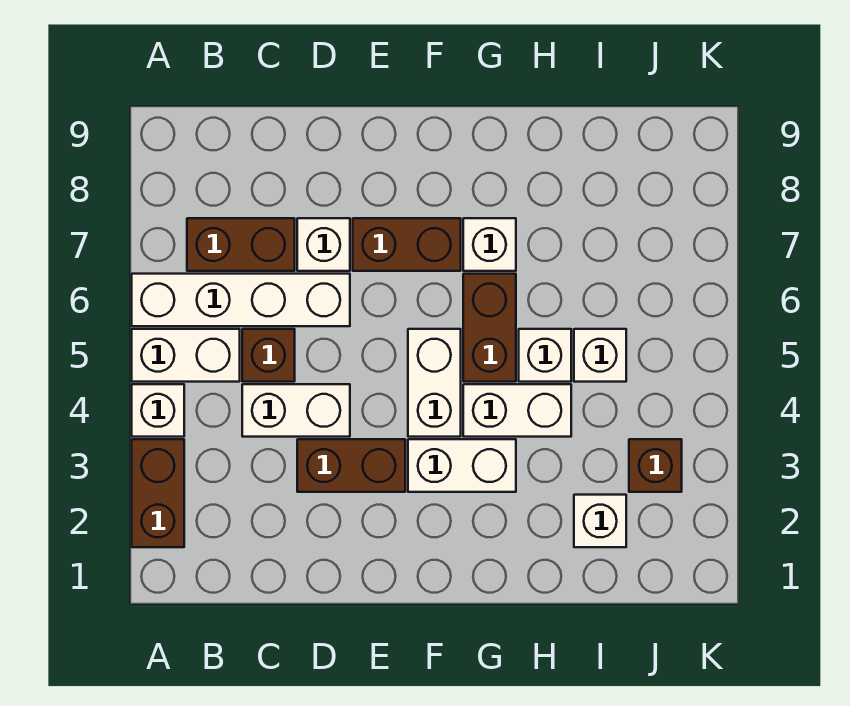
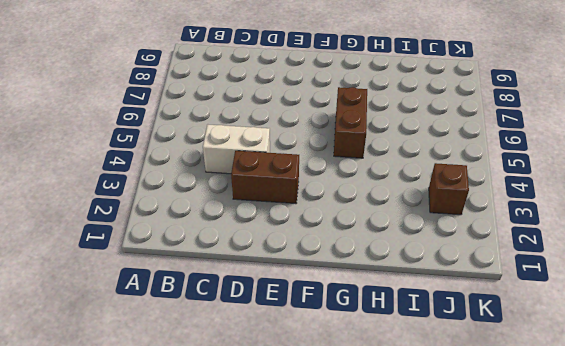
none -> brown 1x2 brick [132,439,184,547]
none -> white 1x1 brick [132,384,184,437]
none -> white 1x2 brick [132,329,240,382]

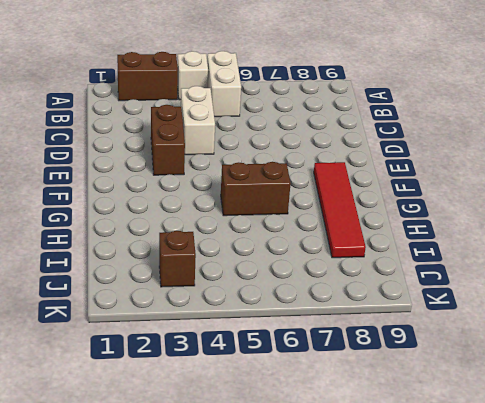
red 1x4 tile [314,162,366,258] -> none
none -> white 1x4 brick [132,274,350,326]
none -> brown 1x2 brick [187,218,295,271]
none -> brown 1x1 brick [242,329,295,382]

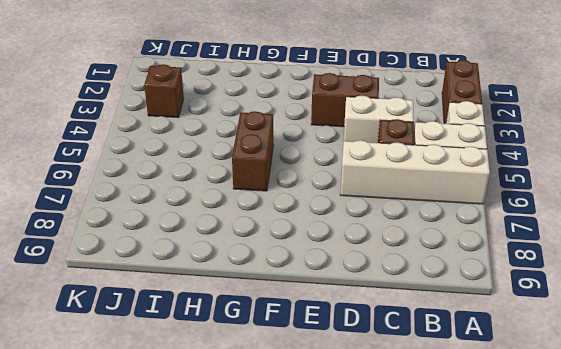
none -> brown 1x2 brick [187,218,295,271]
none -> white 1x1 brick [297,218,350,271]
none -> brown 1x2 brick [353,218,461,271]

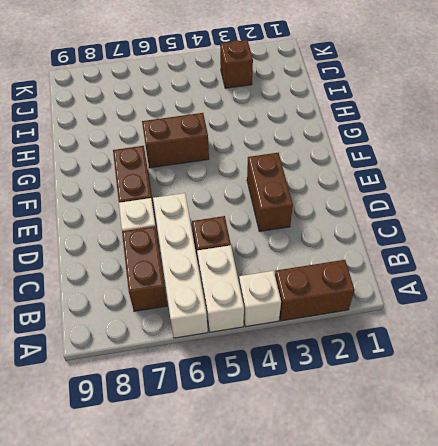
none -> white 1x2 brick [242,384,350,437]
none -> white 1x2 brick [408,439,516,492]
none -> white 1x2 brick [408,329,461,437]

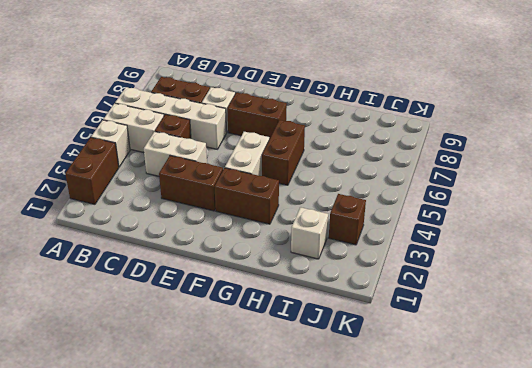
brown 1x2 brick [214,168,279,224] -> white 1x2 brick [408,439,516,492]
none -> white 1x2 brick [463,384,571,437]
none -> white 1x1 brick [463,218,516,271]
none -> white 1x1 brick [519,329,571,382]

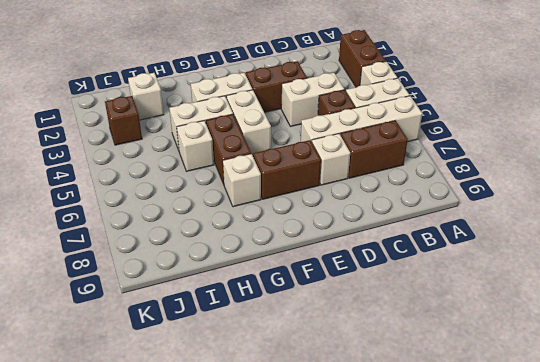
none -> white 1x1 brick [574,329,626,382]

